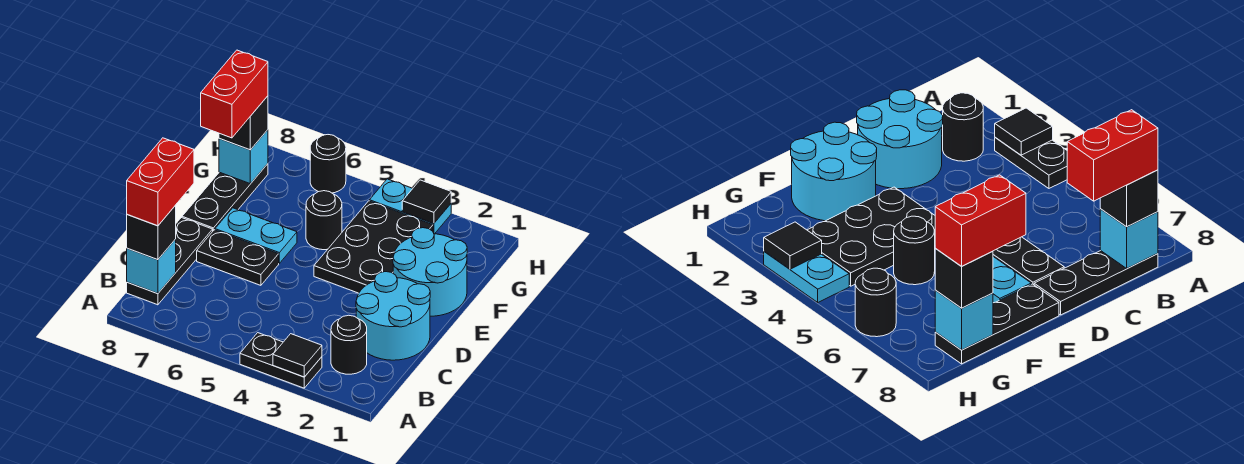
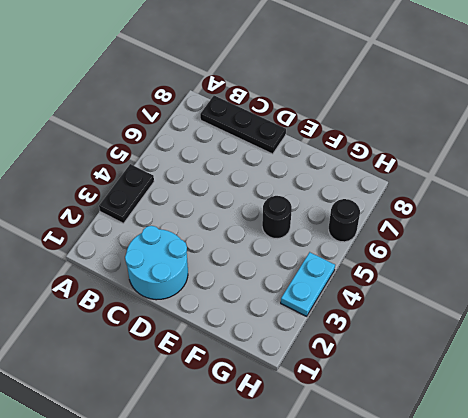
none -> black 1x1 round brick [331,315,367,374]
none -> black 1x2 plate [197,230,279,285]
none -> cyan 2x2 round brick [393,228,467,316]

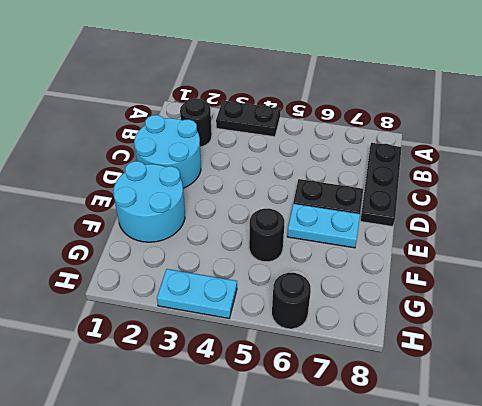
none -> black 2x3 plate [314,201,433,293]
none -> black 1x3 plate [182,164,268,230]
none -> black 1x1 tile [273,334,322,377]

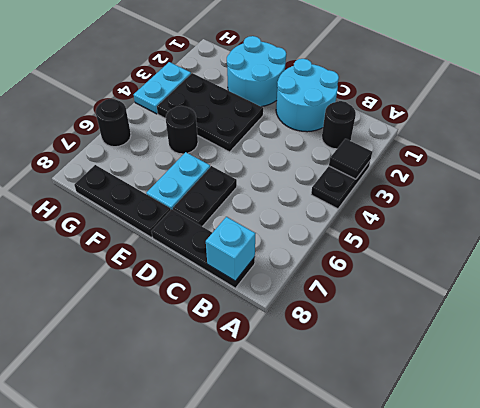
none -> cyan 1x1 brick [219,130,268,184]
none -> black 1x1 tile [402,180,451,223]
none -> black 1x1 brick [127,206,176,260]

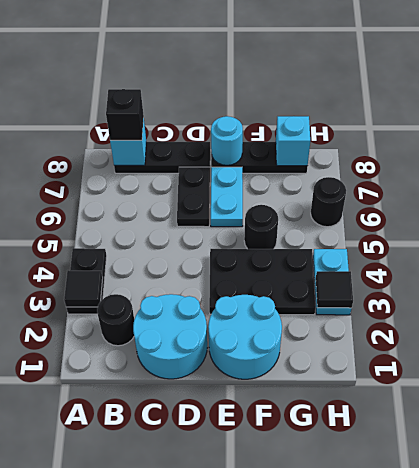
cyan 1x1 round brick [211,116,243,165] -> none
none -> black 1x1 brick [219,96,268,150]
none -> red 1x2 brick [127,138,194,226]
none -> red 1x2 brick [201,50,268,138]

